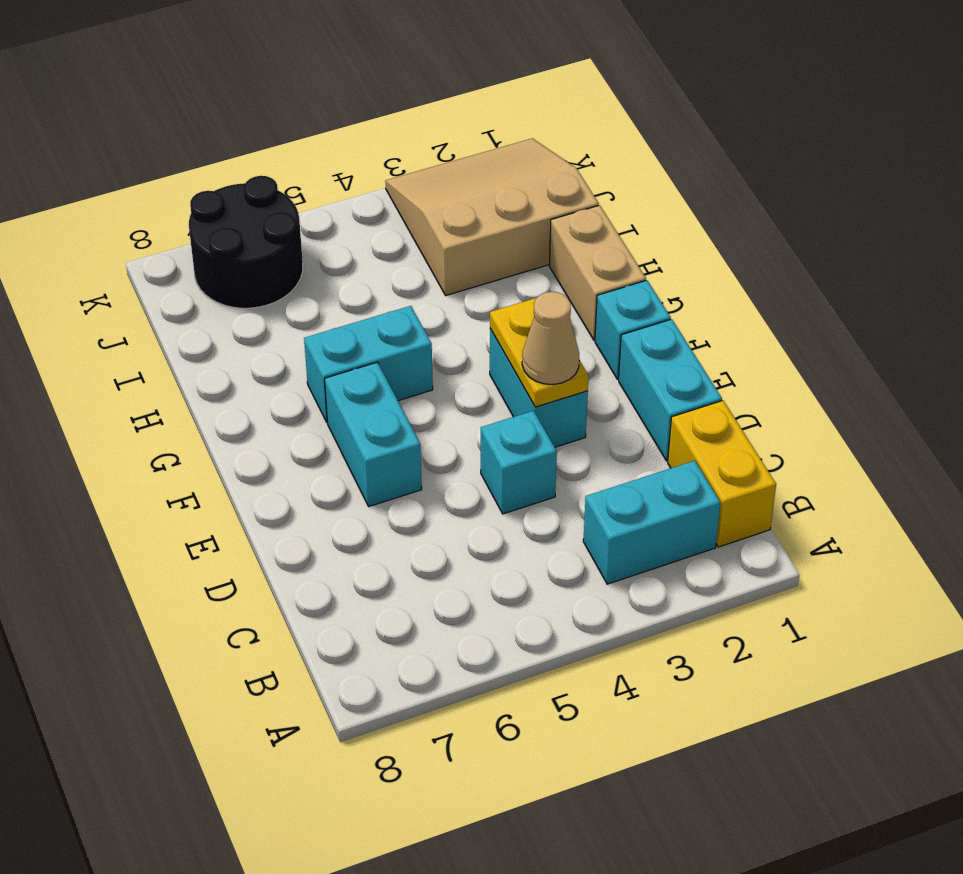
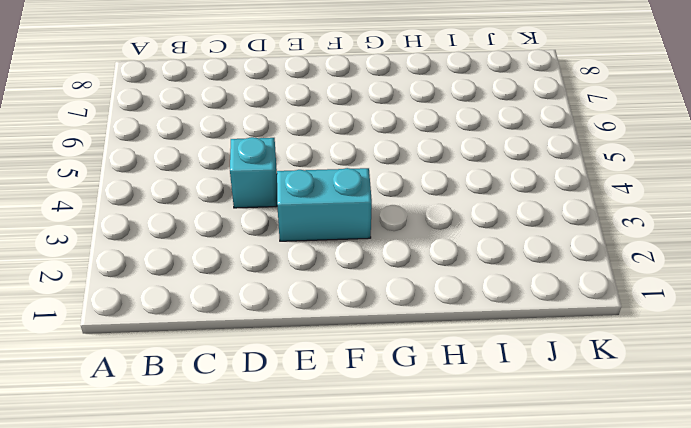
none -> yellow 1x2 brick [668,401,776,547]
none -> cyan 1x2 brick [583,461,720,584]
none -> cyan 1x2 brick [619,319,722,461]

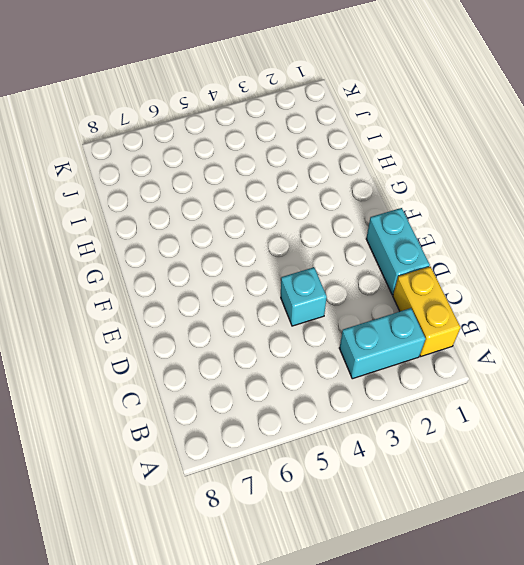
none -> cyan 1x2 brick [490,329,588,447]
none -> cyan 1x2 brick [325,362,422,506]
none -> cyan 1x1 brick [595,280,671,379]

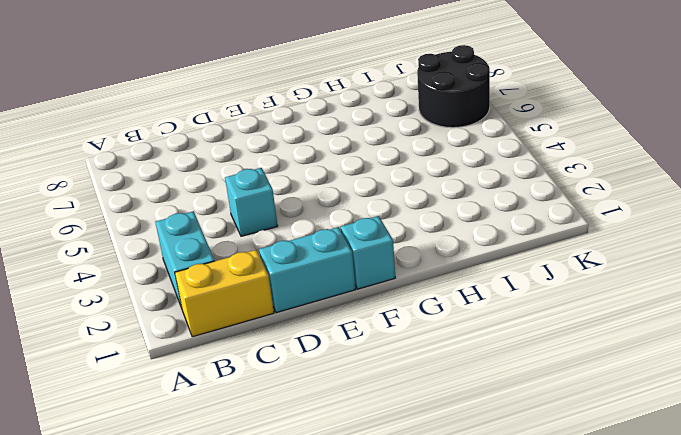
none -> cyan 1x2 brick [490,329,588,447]
none -> cyan 1x2 brick [325,362,422,506]
none -> tan 1x2 brick [549,205,646,340]

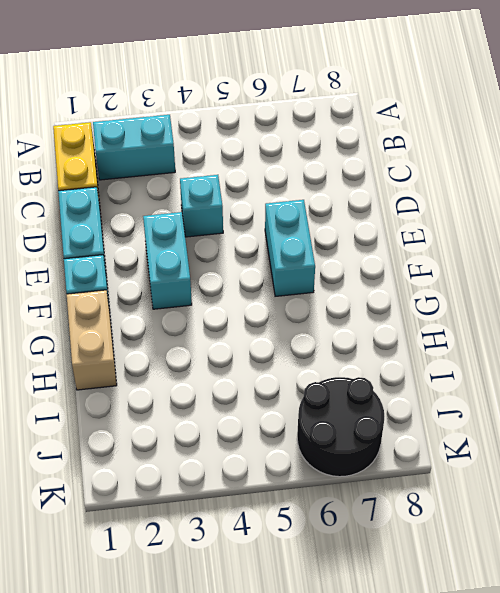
none -> cyan 1x2 brick [304,306,433,423]
none -> tan 3x3 slope [385,138,599,295]
none -> yellow 1x2 plate [490,298,588,407]

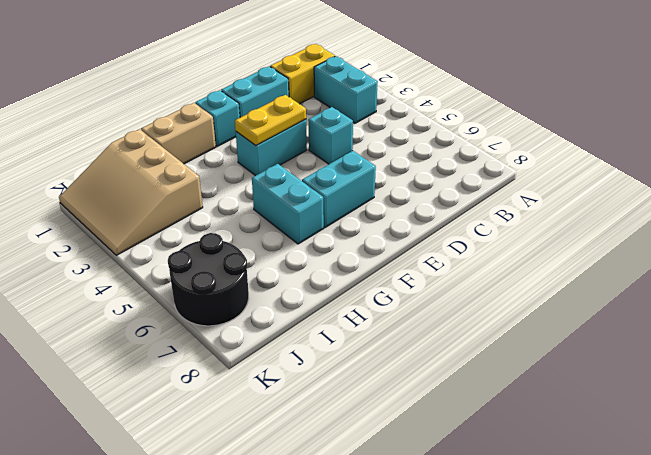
none -> tan 1x1 cone [522,292,579,385]

